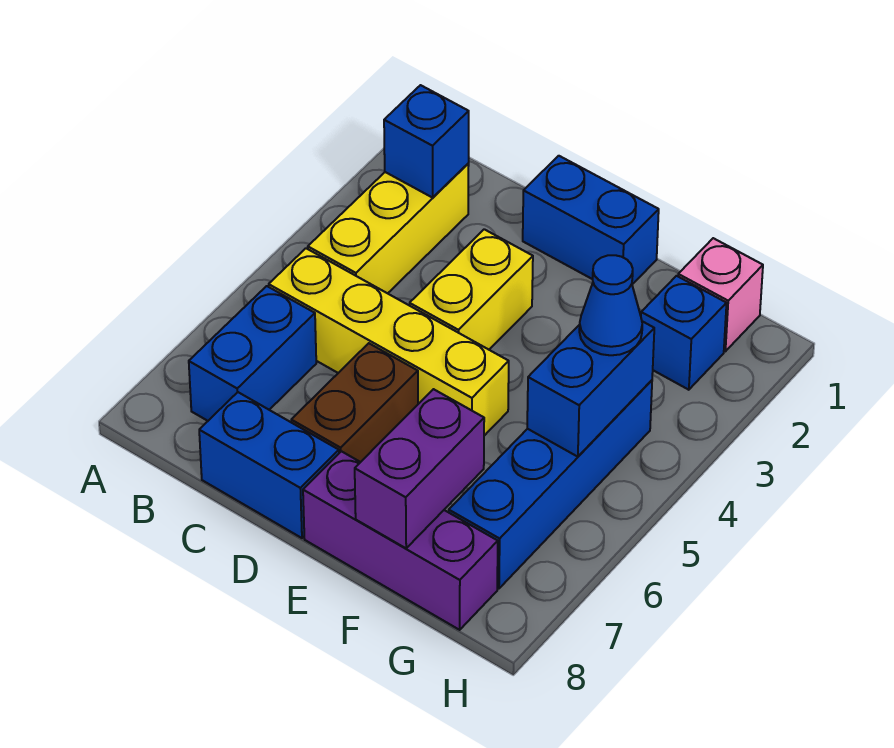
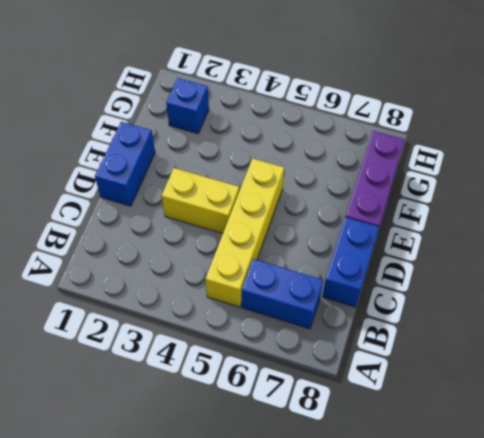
none -> yellow 1x3 brick [308,164,469,293]
none -> brown 1x2 brick [291,343,418,462]
none -> pink 1x1 brick [678,238,763,351]

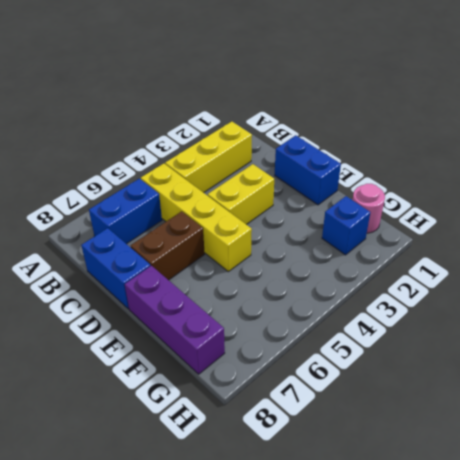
pink 1x1 round brick [353,184,385,233] -> pink 1x1 brick [678,238,763,351]
none -> blue 1x4 brick [449,380,652,588]
none -> blue 1x1 brick [384,85,469,198]
none -> purple 1x2 brick [355,389,484,548]

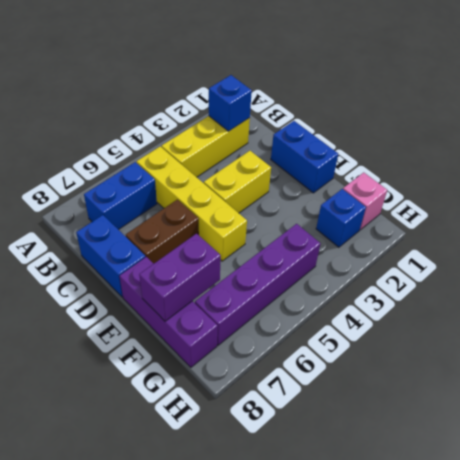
purple 1x4 brick [195,224,320,345] -> blue 1x4 brick [449,380,652,588]
none -> blue 1x2 brick [527,321,654,457]
none -> blue 1x1 cone [579,255,642,355]

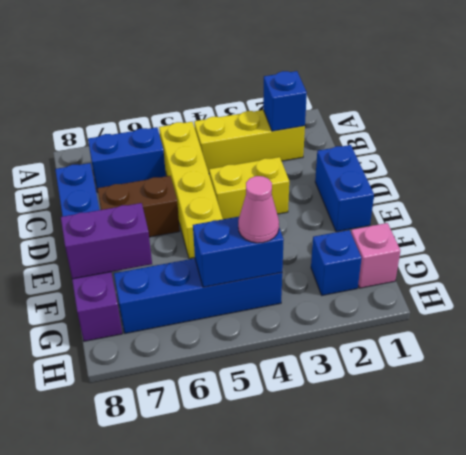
pink 1x1 cone [238,176,279,243] -> blue 1x1 cone [579,255,642,355]

